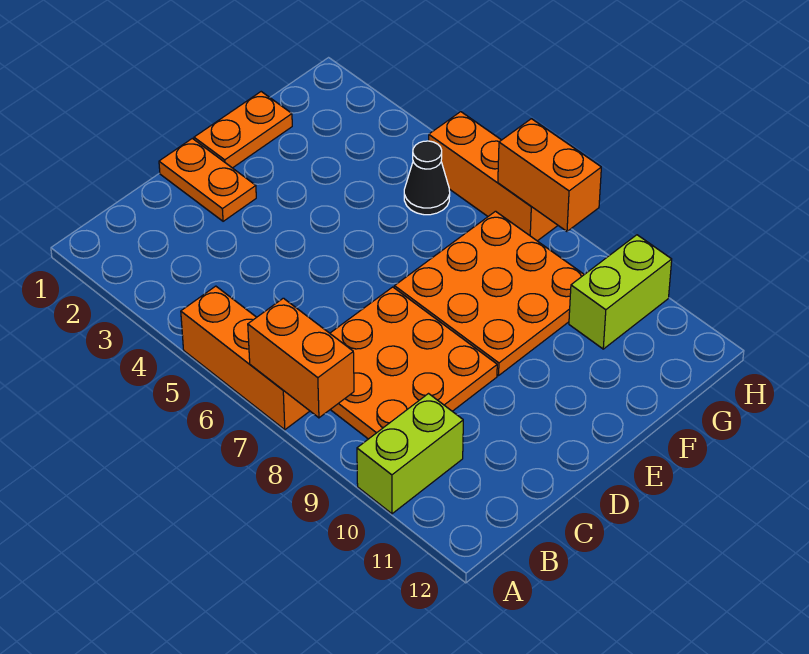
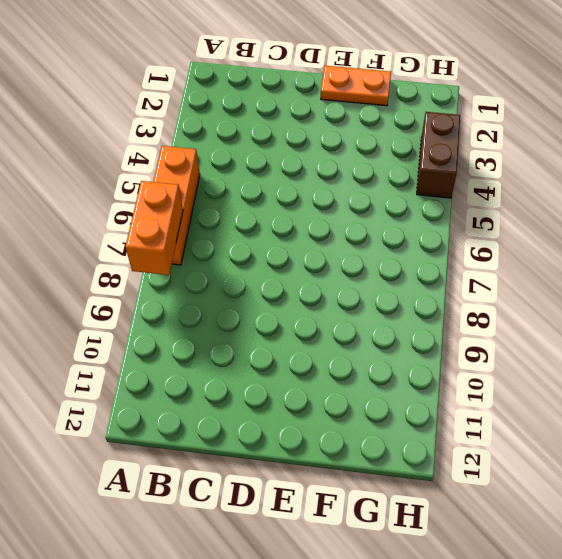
brown 1x2 brick [417,112,460,198] -> none
none -> lime 1x2 brick [357,394,463,514]
none -> orange 3x3 plate [330,287,497,439]

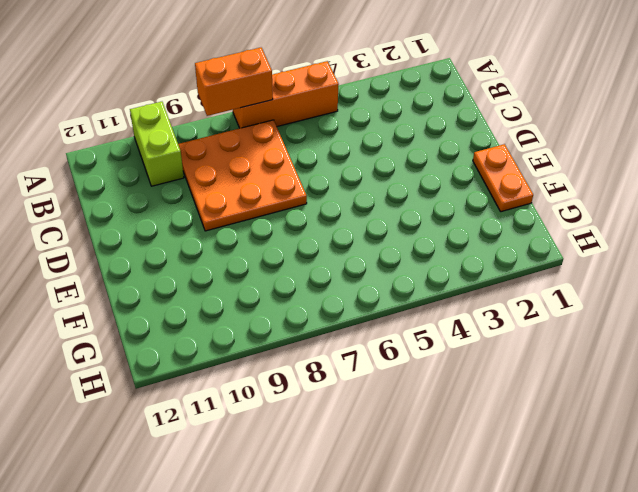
none -> orange 1x2 plate [159,138,256,221]
none -> orange 3x3 plate [394,211,584,376]

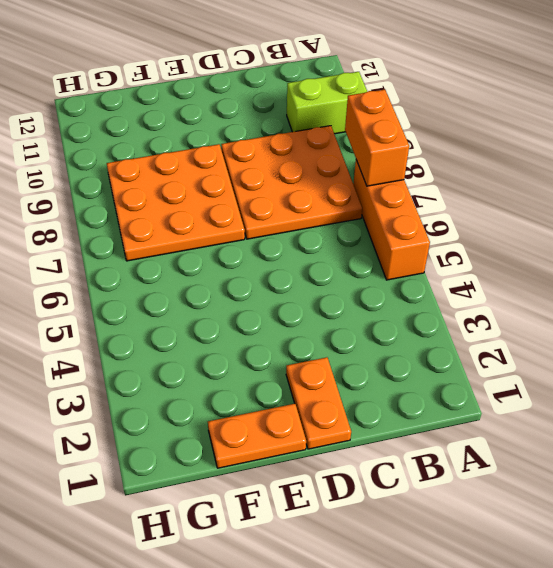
none -> black 1x1 cone [404,141,450,215]
none -> lime 1x2 brick [569,235,672,349]

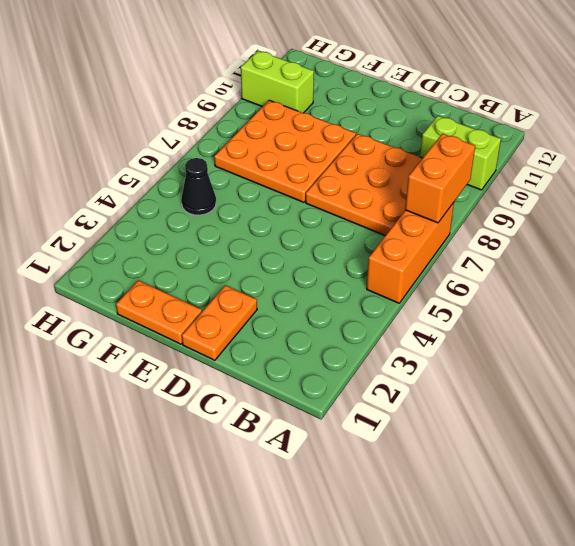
none -> orange 1x3 brick [429,112,558,241]
none -> orange 1x2 brick [498,119,601,231]

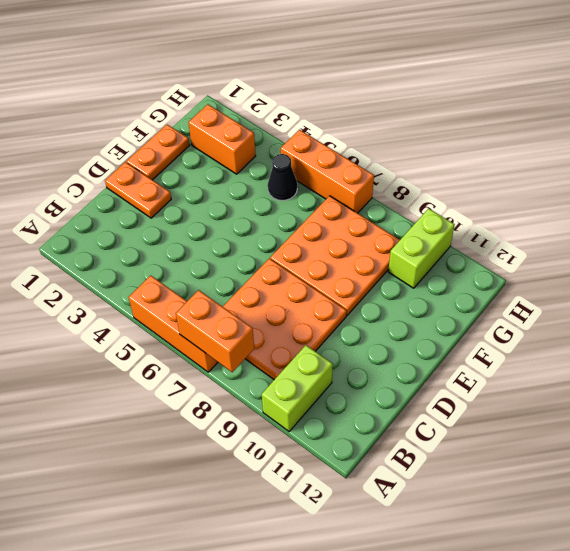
orange 1x2 brick [188,104,256,174] -> orange 1x2 brick moved to [498,119,601,231]

